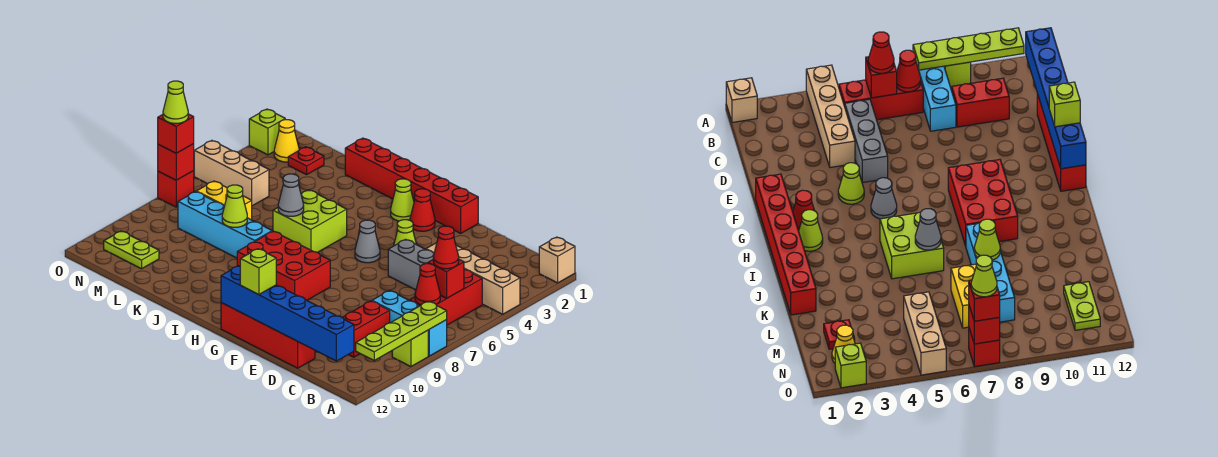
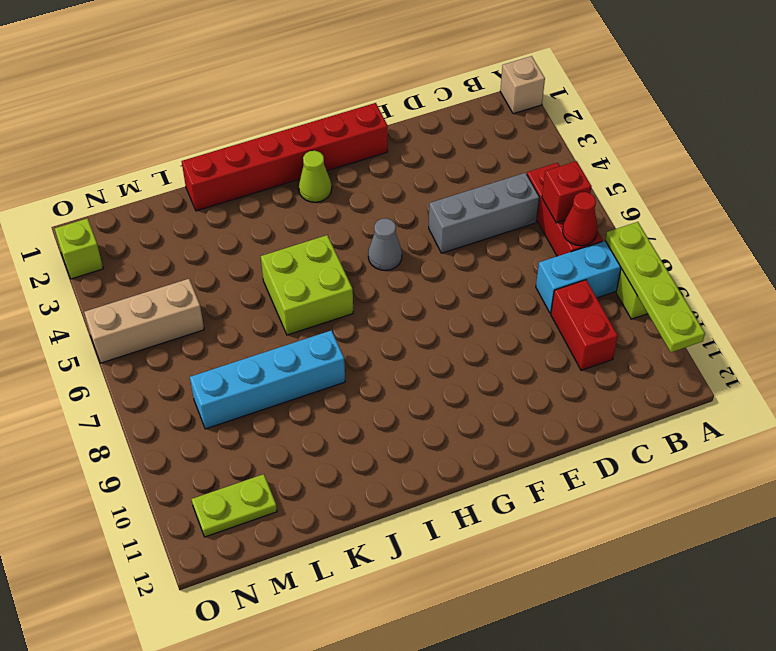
none -> tan 1x4 brick [426,242,520,314]
none -> red 1x4 brick [221,303,315,368]
none -> lime 1x1 cone [394,220,416,246]
none -> red 1x1 cone [410,189,435,231]

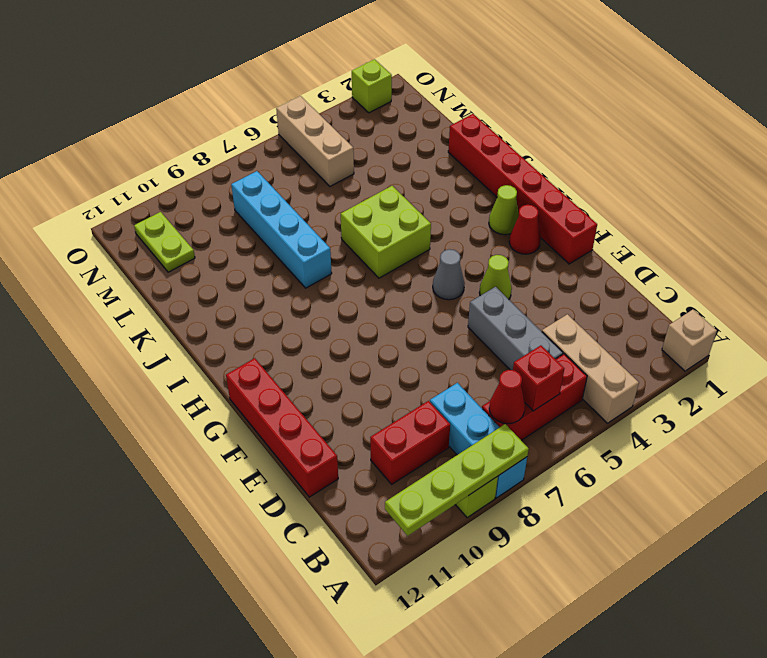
tan 1x3 brick [542,314,639,423] -> tan 1x4 brick [426,242,520,314]
none -> red 2x3 brick [237,231,330,300]
none -> yellow 1x2 brick [196,181,252,220]
none -> red 1x1 plate [288,147,324,175]
none -> yellow 1x1 cone [274,120,299,162]

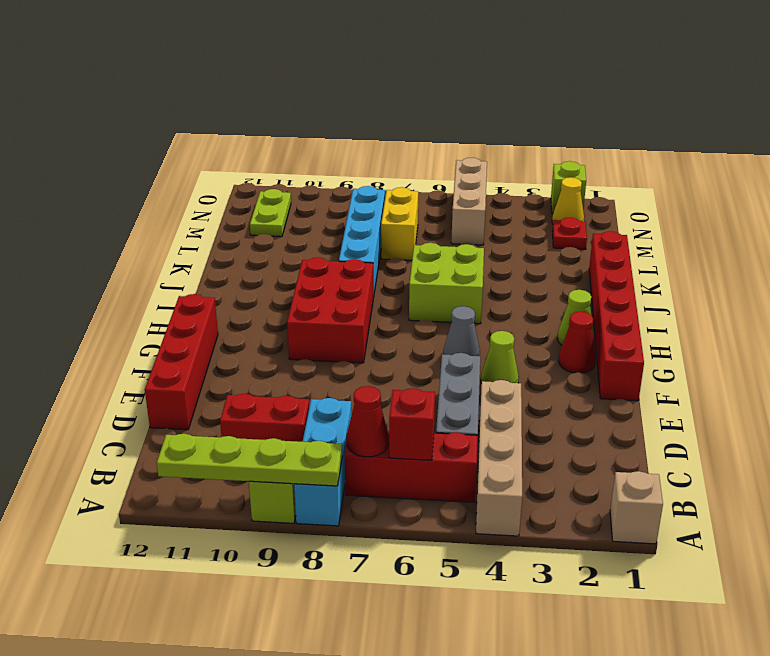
none -> red 1x1 brick [158,171,194,207]
none -> blue 1x6 brick [221,266,354,361]
none -> grey 1x1 cone [278,174,304,216]
none -> lime 1x1 cone [222,185,247,227]

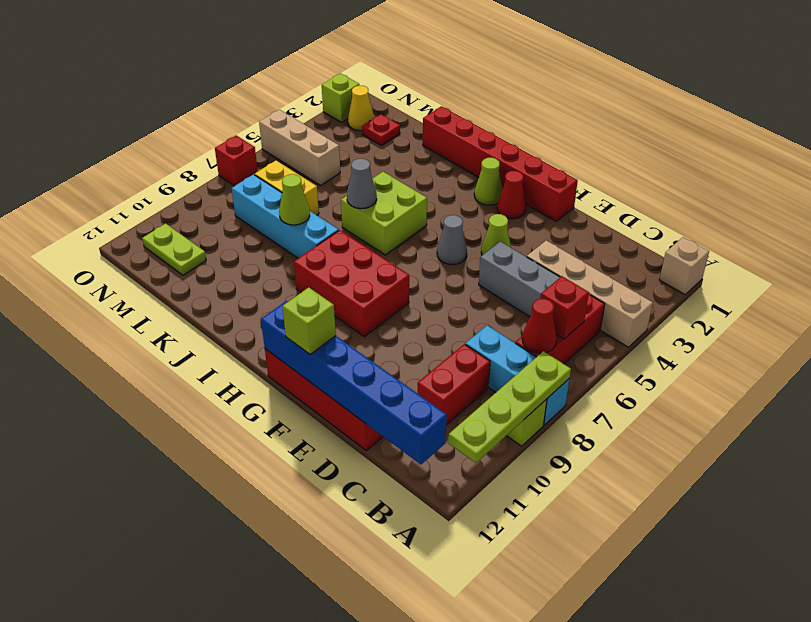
none -> red 1x1 brick [158,144,194,180]
none -> red 1x1 cone [433,226,459,269]
none -> red 1x1 brick [158,114,194,153]
none -> lime 1x1 cone [163,81,188,124]

